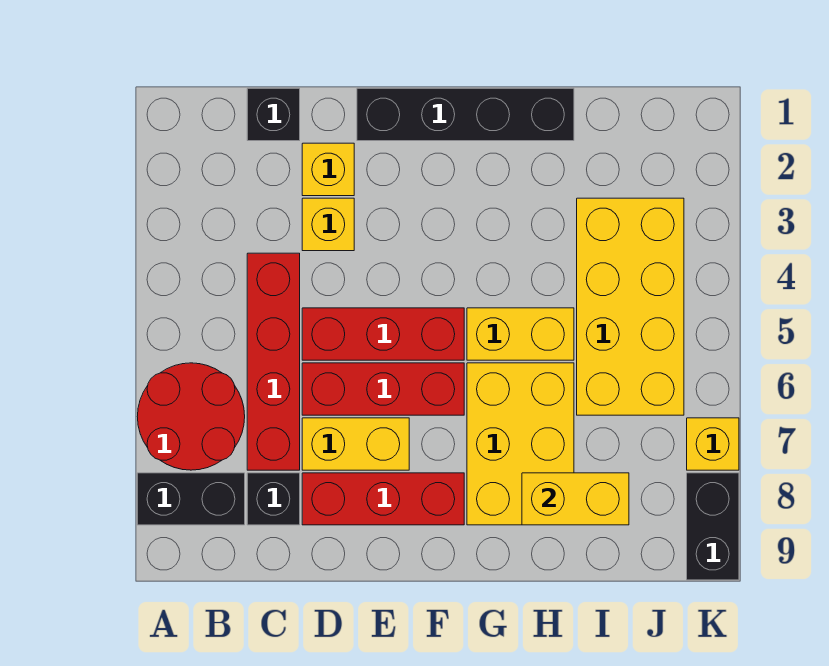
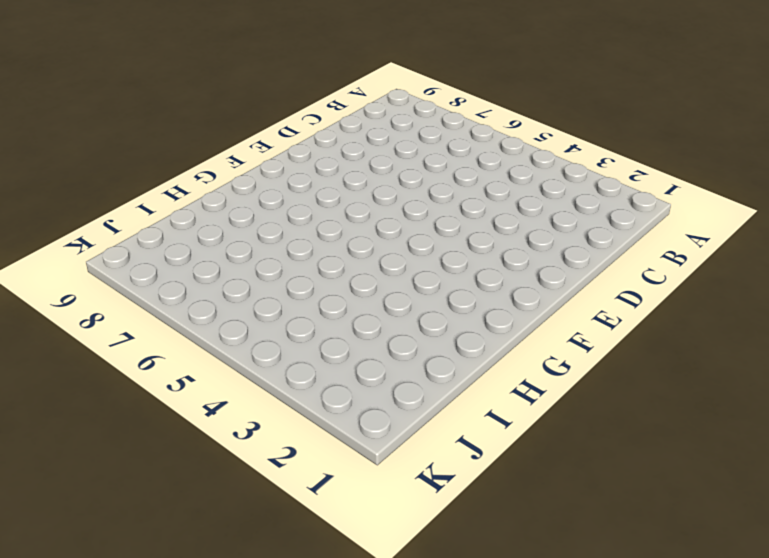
none -> red 2x2 round brick [137,363,245,470]
none -> black 1x2 brick [137,473,245,525]
none -> black 1x1 brick [247,88,300,141]

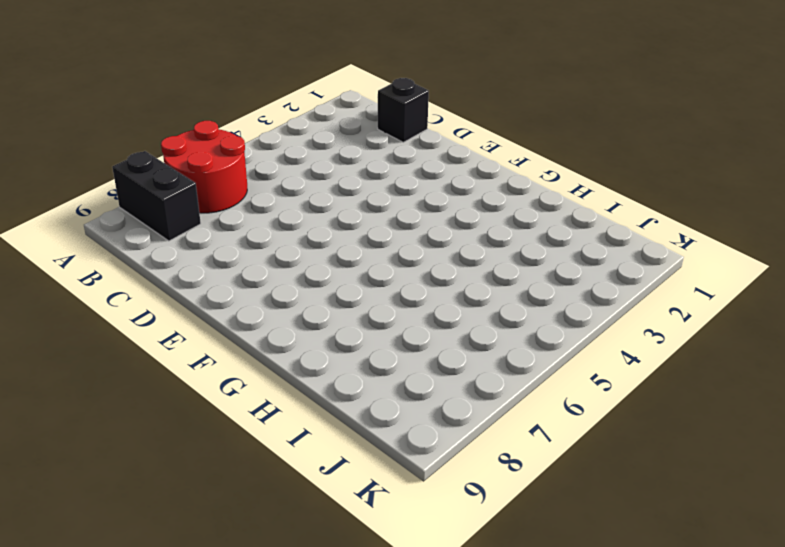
none -> red 1x4 brick [247,253,300,470]
none -> black 1x1 brick [247,473,300,525]
none -> yellow 1x1 brick [302,143,354,196]

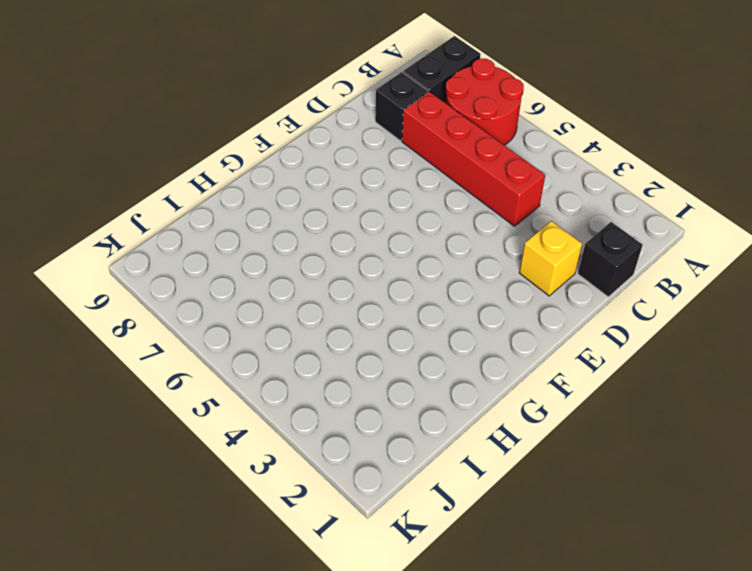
none -> yellow 1x1 brick [302,198,354,251]
none -> red 1x3 brick [302,308,464,360]
none -> red 1x3 brick [302,363,464,415]

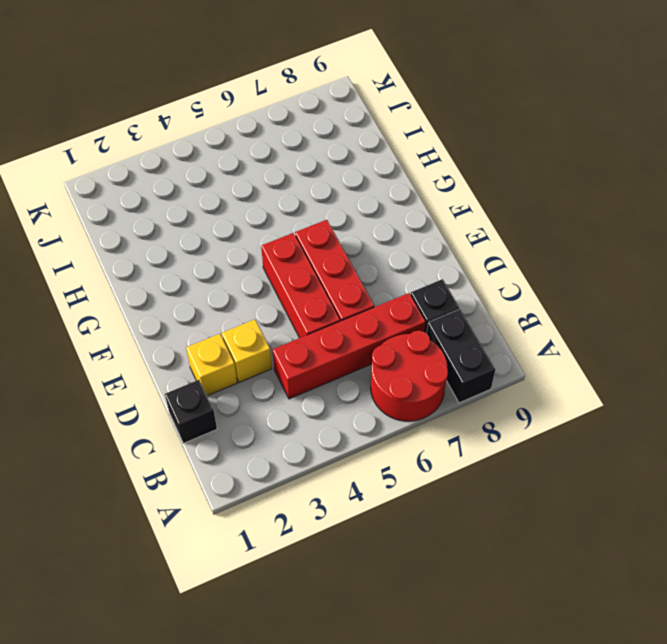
none -> yellow 1x2 brick [302,418,409,470]
none -> red 1x3 brick [302,473,464,525]
none -> black 1x4 brick [357,88,574,141]

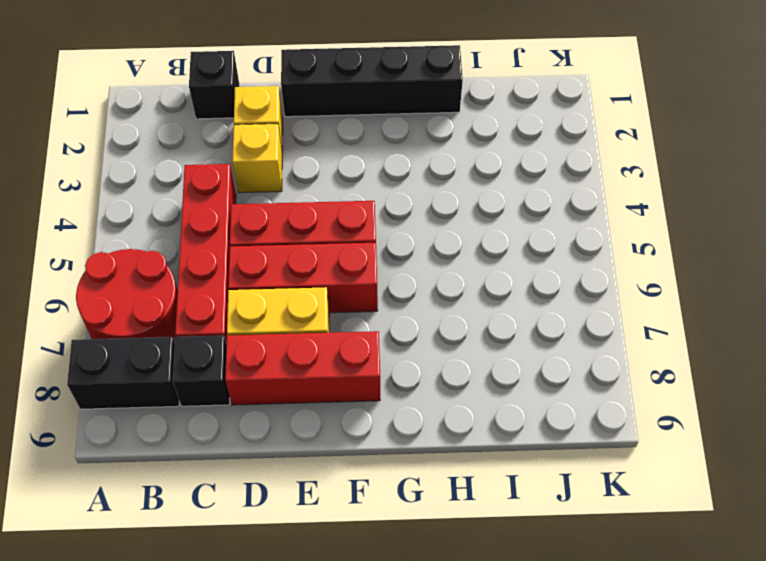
none -> yellow 1x2 brick [467,308,574,360]
none -> yellow 2x3 brick [467,363,574,525]
none -> yellow 2x4 brick [577,198,684,415]

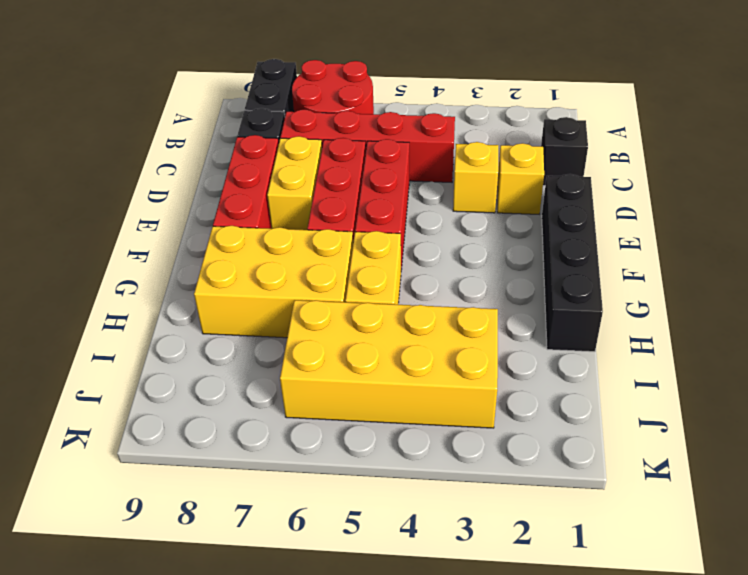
none -> yellow 1x1 brick [687,418,739,470]
none -> black 1x2 brick [687,473,739,580]
none -> yellow 1x2 brick [522,473,629,525]

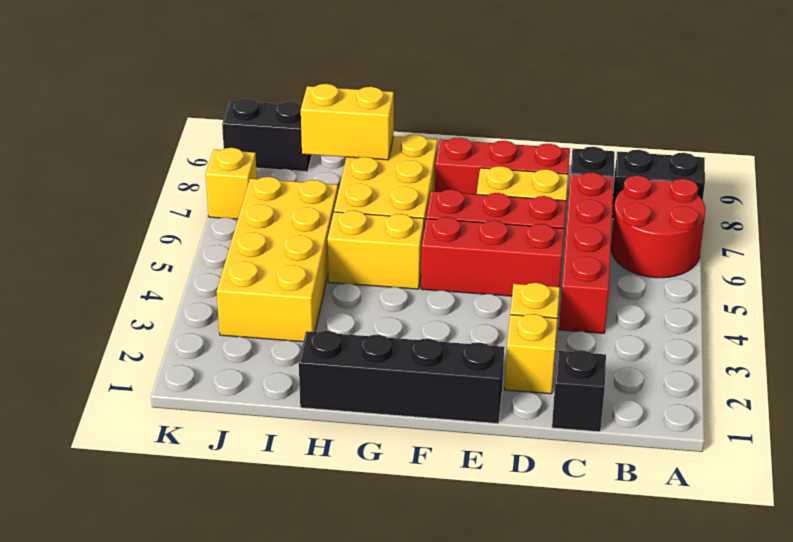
black 1x2 brick [222,98,312,172] -> black 1x2 brick turned to [687,473,739,580]

